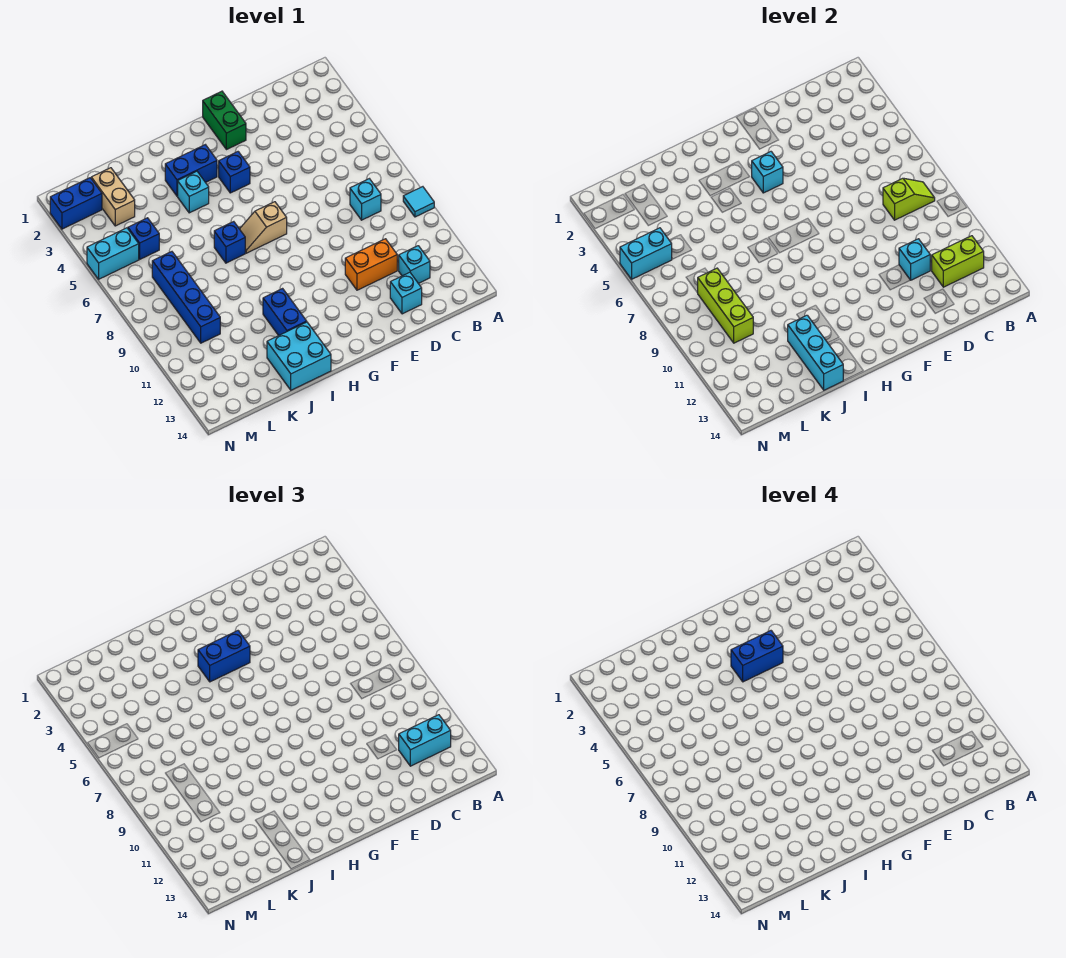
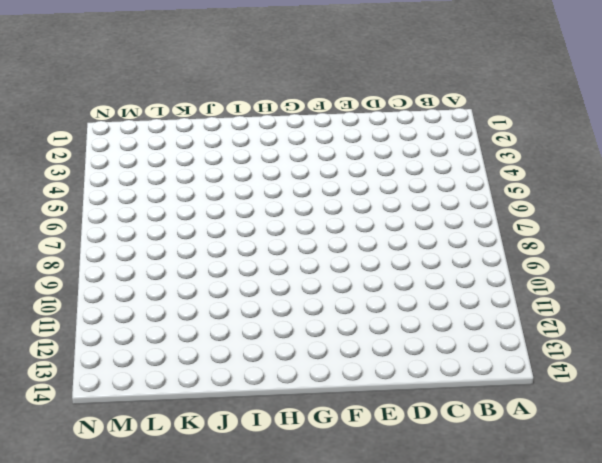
none -> cyan 1x1 tile [403,187,434,217]
none -> cyan 1x1 brick [350,179,381,220]
none -> cyan 1x1 brick [399,246,430,283]

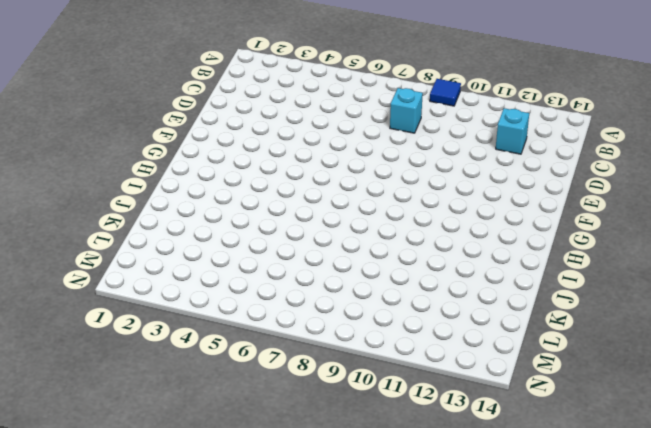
blue 1x1 tile [430,79,461,106] -> cyan 1x1 tile [403,187,434,217]
none -> orange 1x2 brick [345,239,397,290]
none -> cyan 1x1 brick [390,272,422,314]
none -> green 1x2 brick [203,91,246,150]

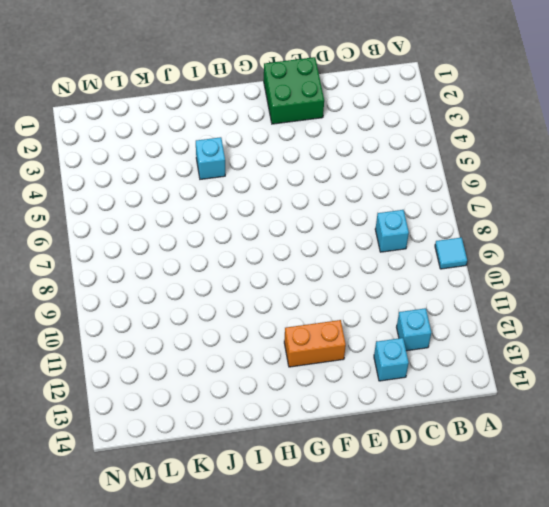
green 2x2 brick [264,57,324,124] -> green 1x2 brick [203,91,246,150]
orange 1x2 brick [284,320,346,367] -> orange 1x2 brick moved to [345,239,397,290]
none -> blue 1x1 brick [219,152,250,193]
none -> tan 1x2 slope [240,202,287,253]
none -> blue 1x2 brick [165,145,217,196]

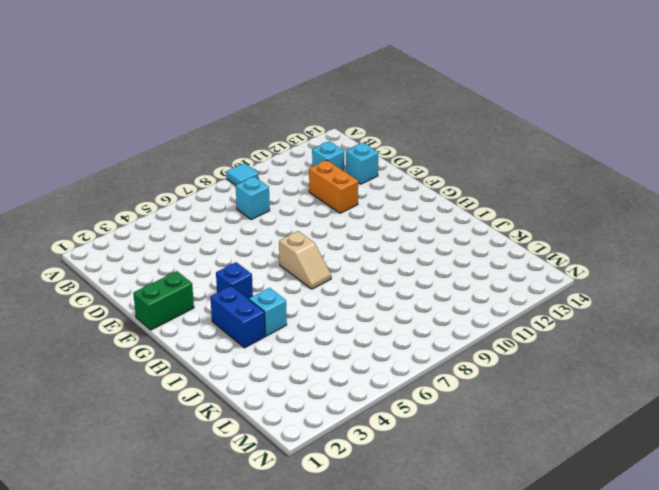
none -> blue 1x1 brick [214,222,245,263]
none -> blue 1x2 brick [263,289,307,335]
none -> cyan 2x2 brick [267,322,331,390]

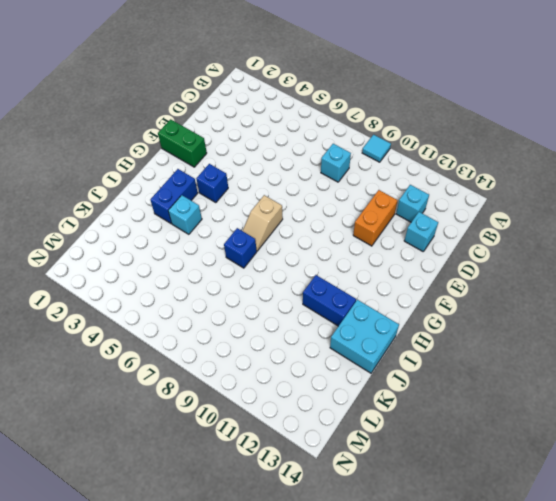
none -> tan 1x2 brick [91,168,135,226]
none -> blue 1x1 brick [128,218,159,259]
none -> blue 1x4 brick [152,252,220,343]

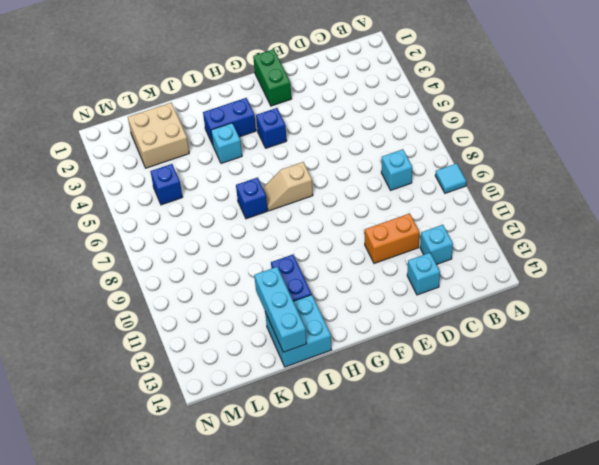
tan 2x2 brick [128,103,189,168] -> tan 1x2 brick [91,168,135,226]
none -> blue 1x4 brick [152,252,220,343]
none -> blue 1x2 brick [50,178,102,229]
none -> cyan 1x2 brick [87,228,139,279]

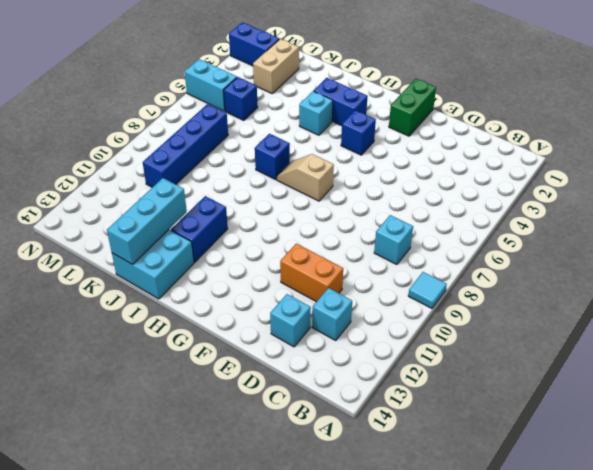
none -> lime 1x2 slope [883,178,935,220]
none -> lime 1x2 brick [932,236,984,287]
none -> cyan 1x1 brick [899,239,930,280]

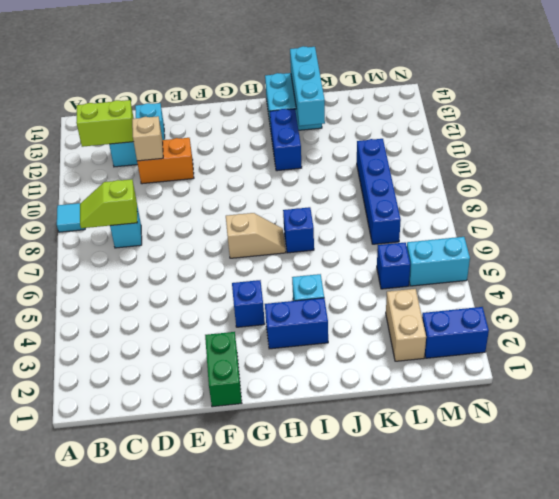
tan 1x1 brick [132,116,163,161] -> cyan 1x1 brick [899,239,930,280]
none -> cyan 1x1 brick [752,152,783,193]
none -> lime 1x3 brick [698,268,753,343]
none -> cyan 1x2 brick [620,228,672,279]

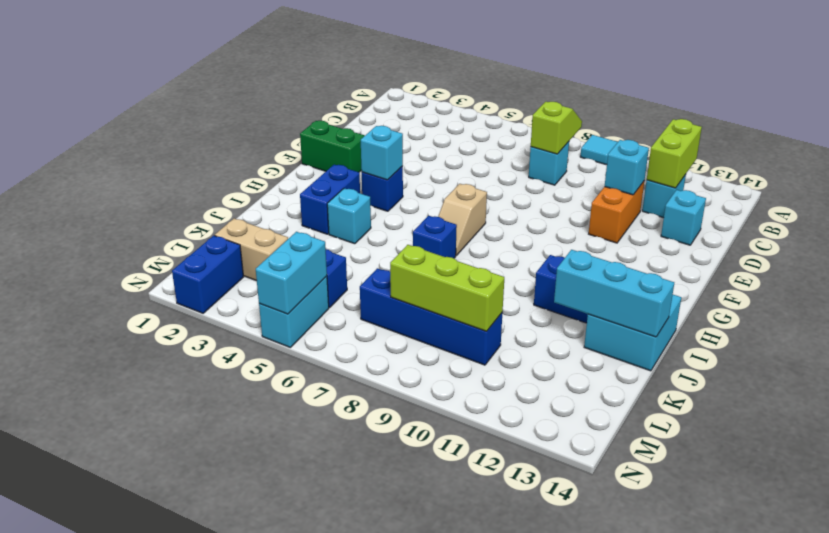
none -> cyan 1x2 brick [399,715,451,766]
none -> blue 1x2 brick [198,631,250,682]
none -> blue 1x2 brick [731,631,783,682]

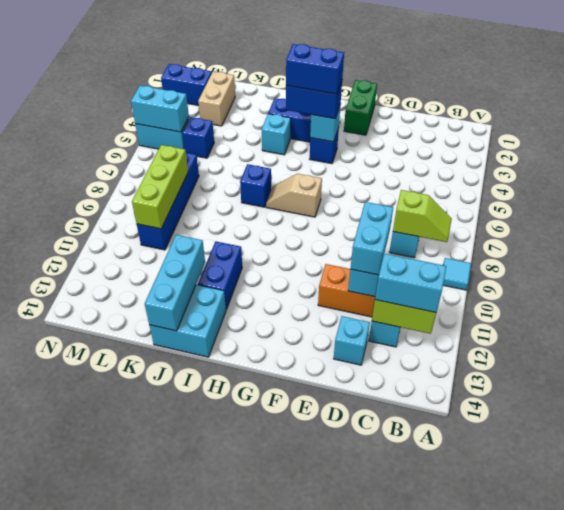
cyan 1x2 brick [350,202,393,275] -> none

